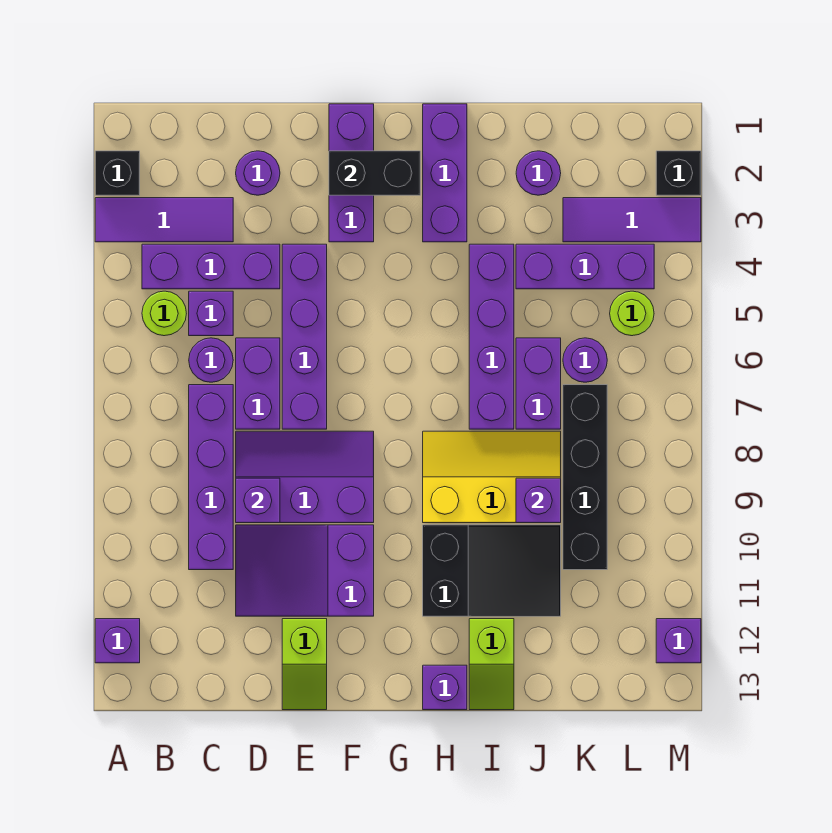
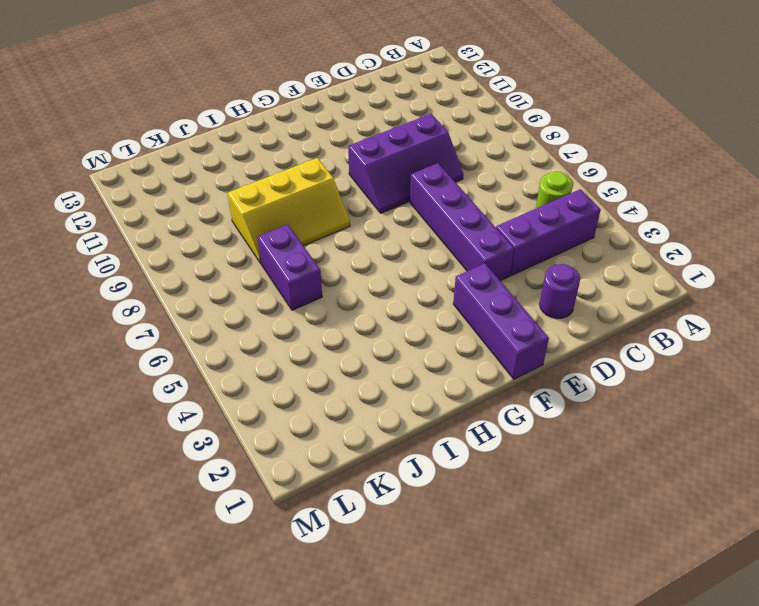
none -> black 1x1 brick [95,151,140,195]
none -> purple 1x3 tile [95,198,233,242]
none -> purple 1x1 brick [95,619,140,663]
none -> purple 1x1 brick [189,291,233,336]

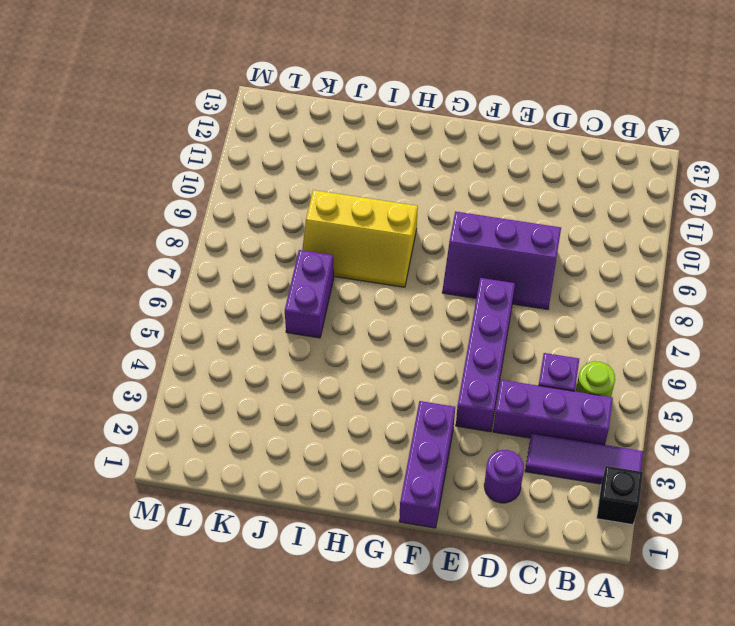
none -> purple 1x1 brick [95,619,140,663]
none -> purple 1x1 round brick [189,338,233,382]
none -> purple 1x4 brick [189,385,233,570]
none -> purple 1x2 brick [236,338,280,429]

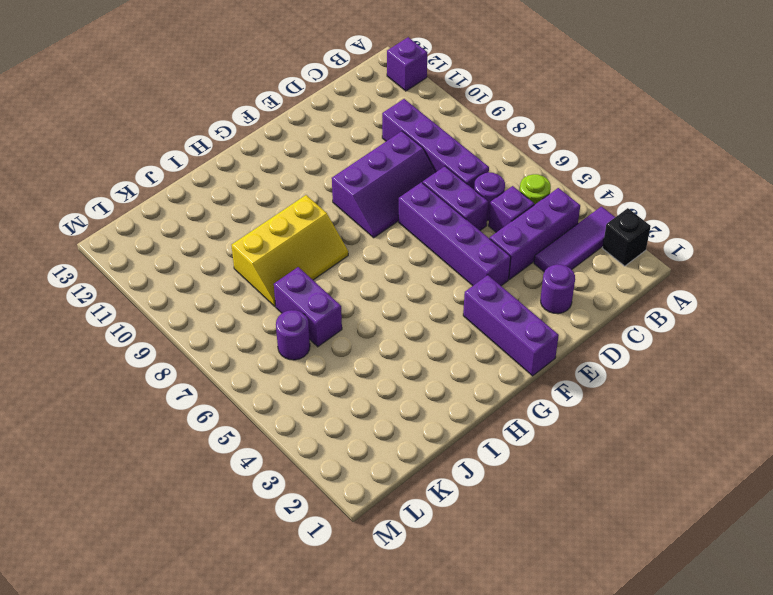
none -> purple 2x3 slope [236,525,374,616]
none -> lime 1x2 slope [282,619,327,710]
none -> purple 1x3 brick [423,104,467,242]
none -> black 2x3 slope [423,525,561,616]

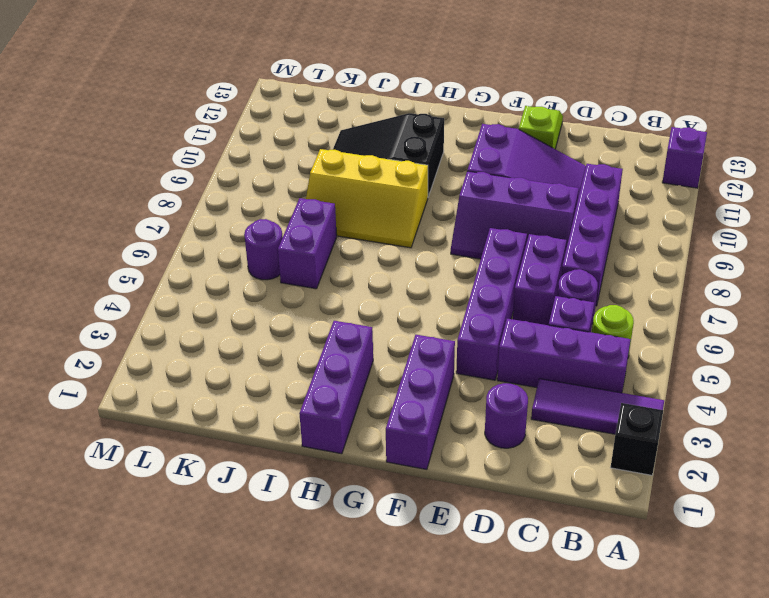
none -> purple 1x1 brick [423,665,467,710]
none -> purple 1x4 brick [469,244,514,429]
none -> lime 1x2 slope [469,619,514,710]
none -> purple 1x1 round brick [516,151,561,195]

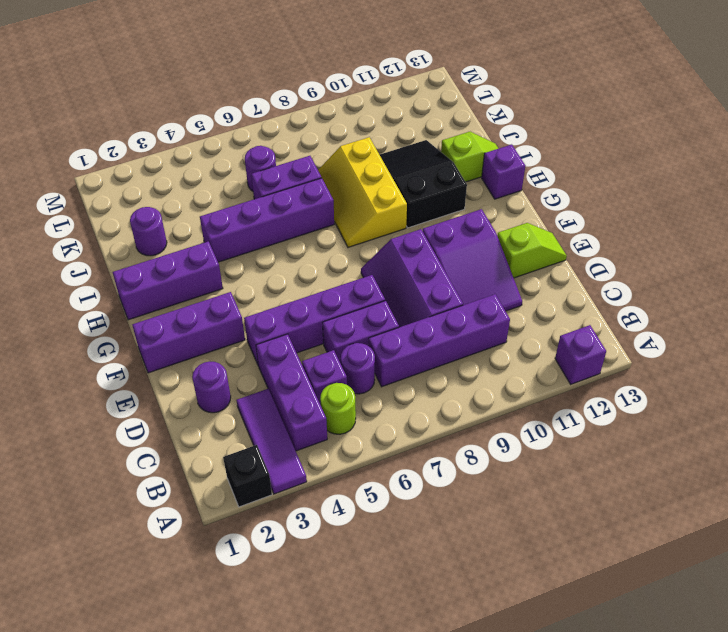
none -> purple 1x3 brick [516,244,654,289]
none -> purple 1x3 tile [563,198,701,242]
none -> black 1x4 brick [563,385,607,570]
none -> lime 1x1 round brick [610,291,654,336]

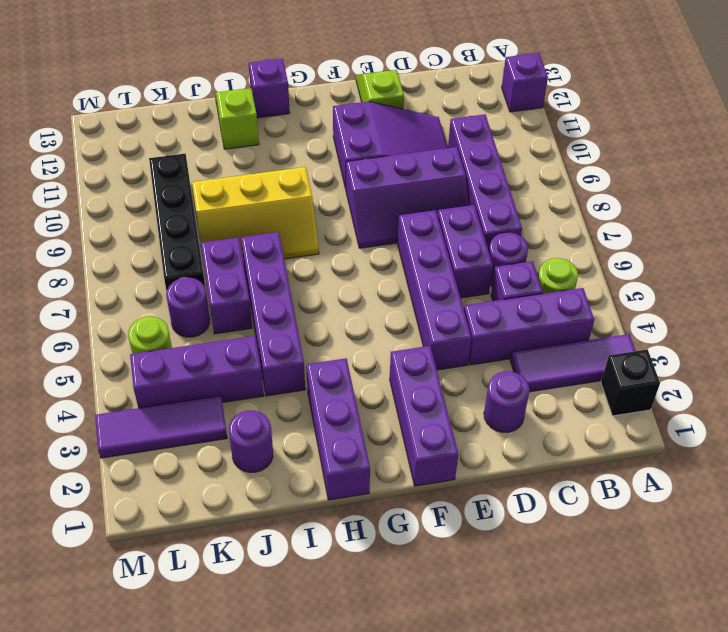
none -> black 2x3 slope [423,525,561,616]
none -> black 1x1 brick [656,151,701,195]
none -> purple 1x1 brick [656,619,701,663]
none -> purple 1x1 brick [236,478,280,523]

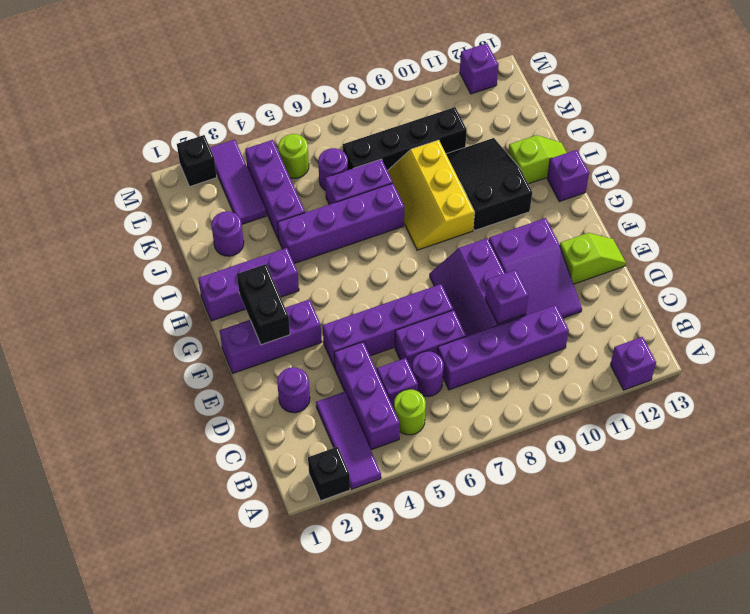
none -> purple 1x1 brick [516,478,561,523]

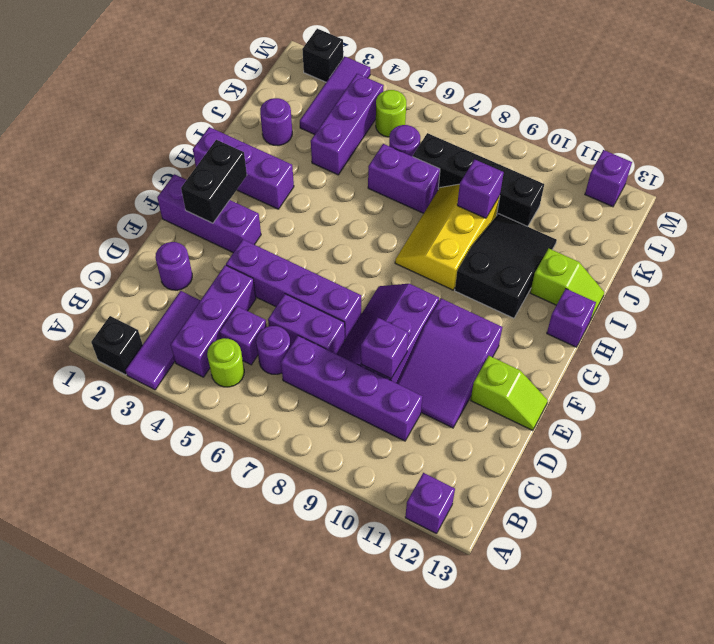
none -> purple 1x4 brick [469,244,514,429]

